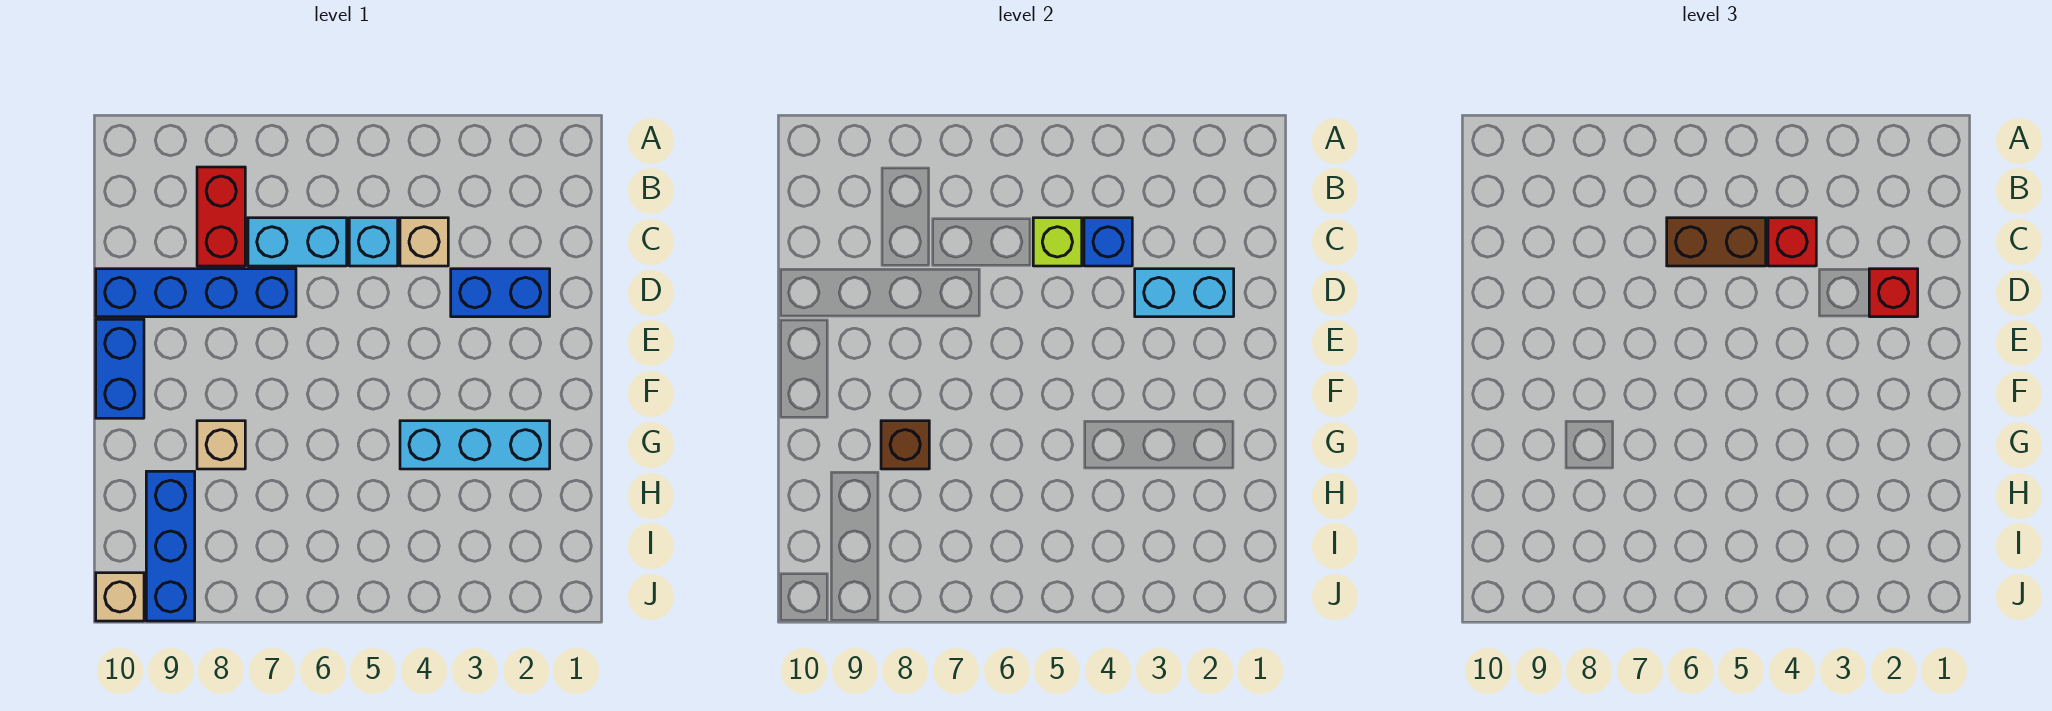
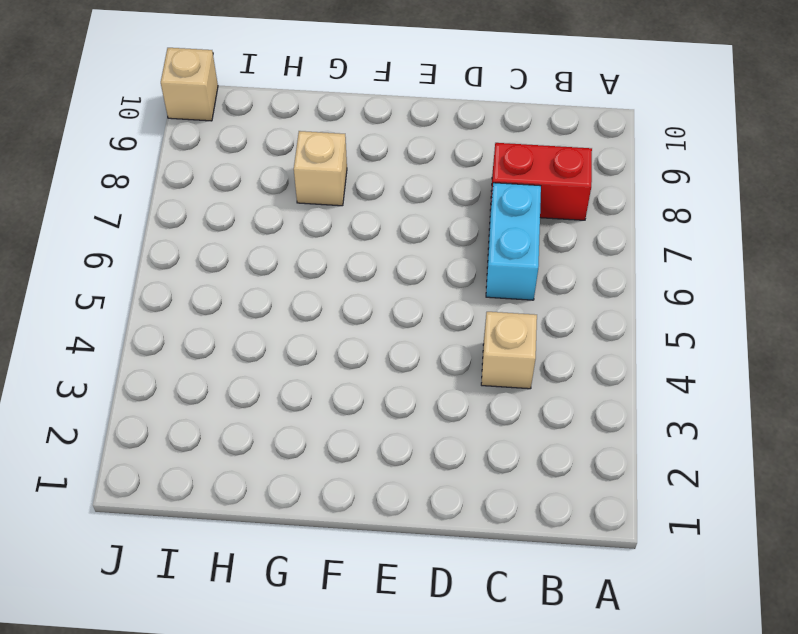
none -> cyan 1x1 brick [349,218,398,266]
none -> blue 1x2 brick [451,269,550,317]
none -> blue 1x4 brick [96,269,296,317]

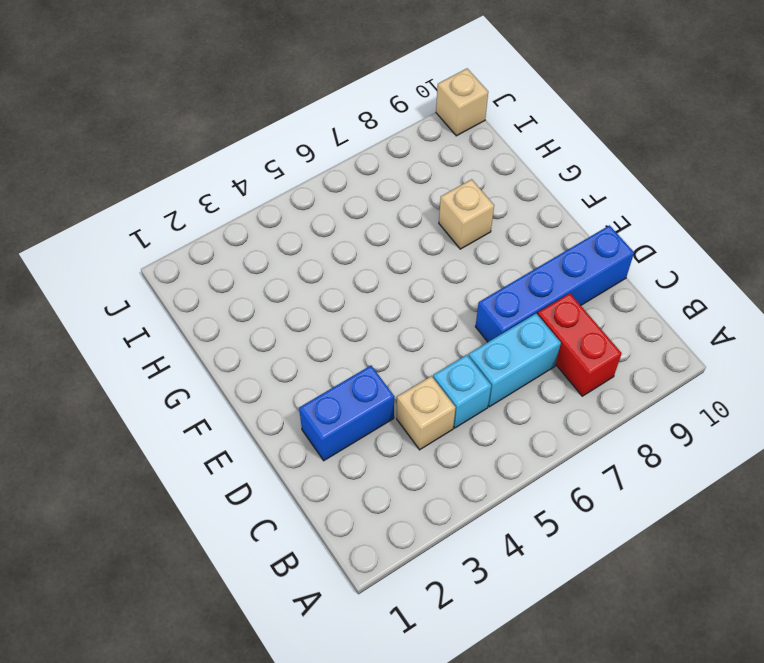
none -> blue 1x2 brick [96,319,144,418]
none -> cyan 1x3 brick [400,421,550,469]
none -> blue 1x3 brick [146,471,195,621]

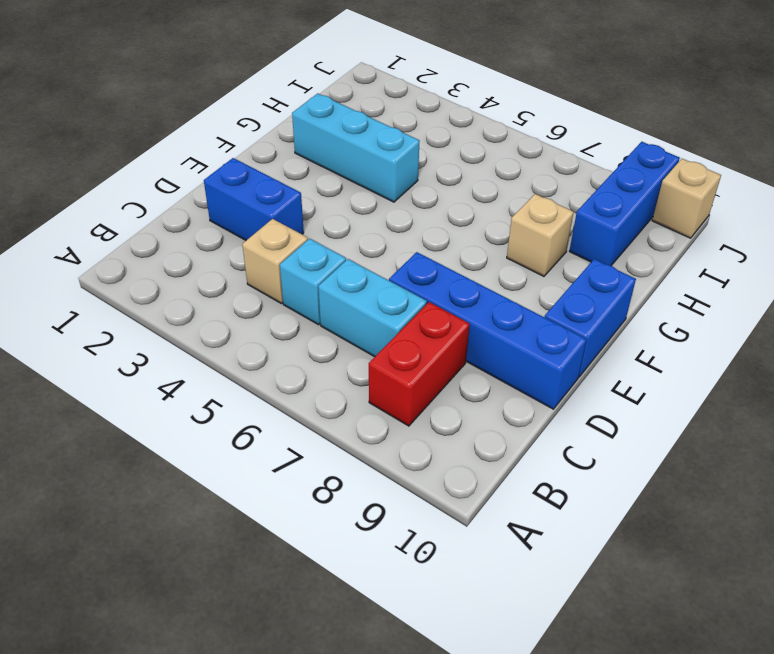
none -> blue 1x1 brick [1084,218,1132,266]
none -> lime 1x1 brick [1033,218,1082,266]
none -> cyan 1x2 brick [1135,269,1234,317]

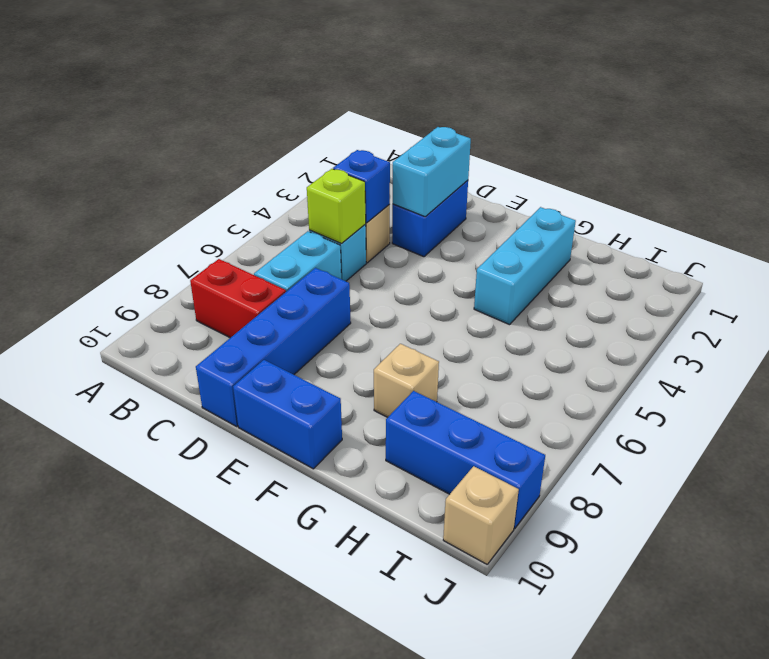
none -> brown 1x1 brick [881,421,929,469]
none -> red 1x1 brick [1768,218,1816,266]
none -> brown 1x2 brick [1667,218,1766,266]

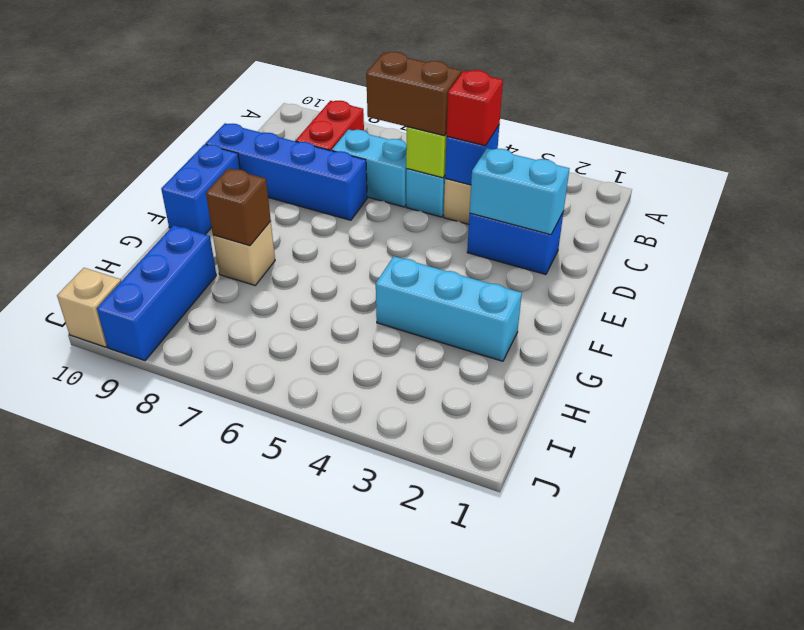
none -> red 1x1 brick [1869,269,1918,317]

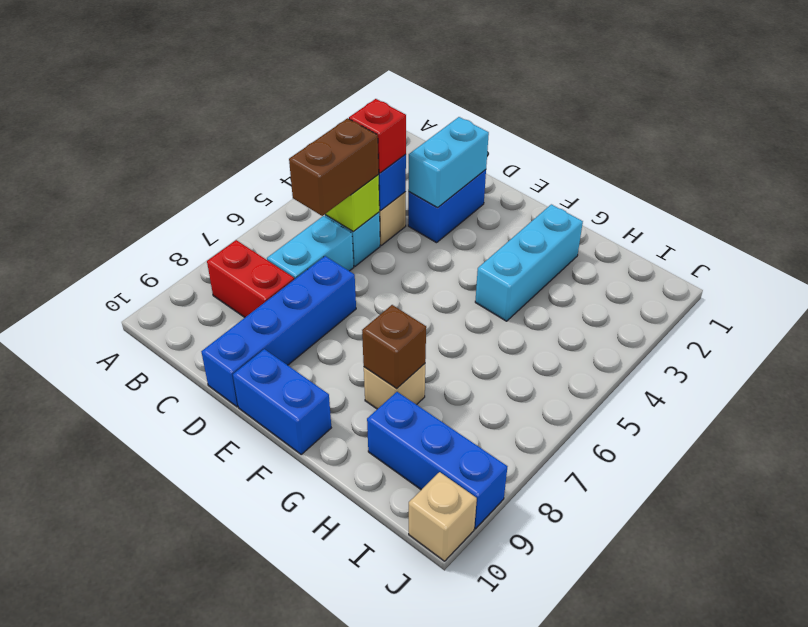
none -> red 1x1 brick [1869,269,1918,317]

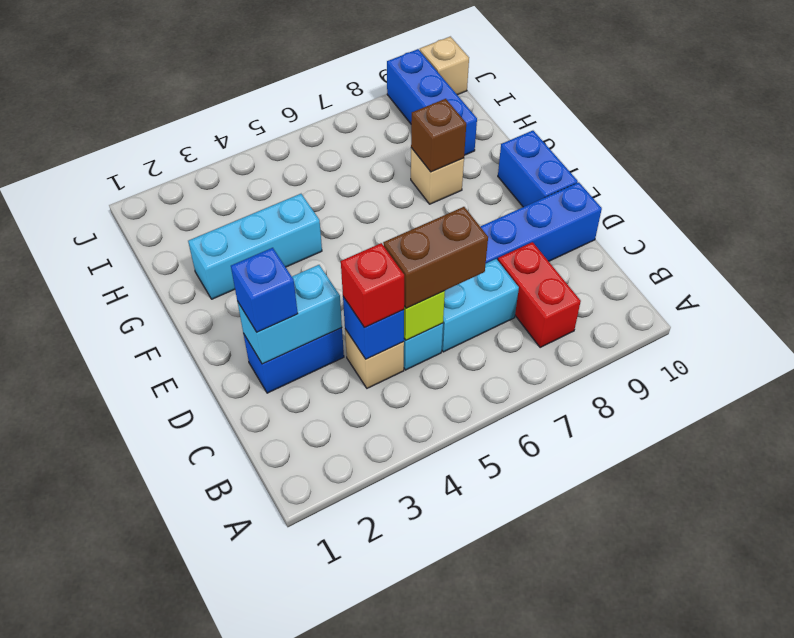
blue 1x1 brick [231,248,298,332] -> red 1x1 brick [1869,269,1918,317]

